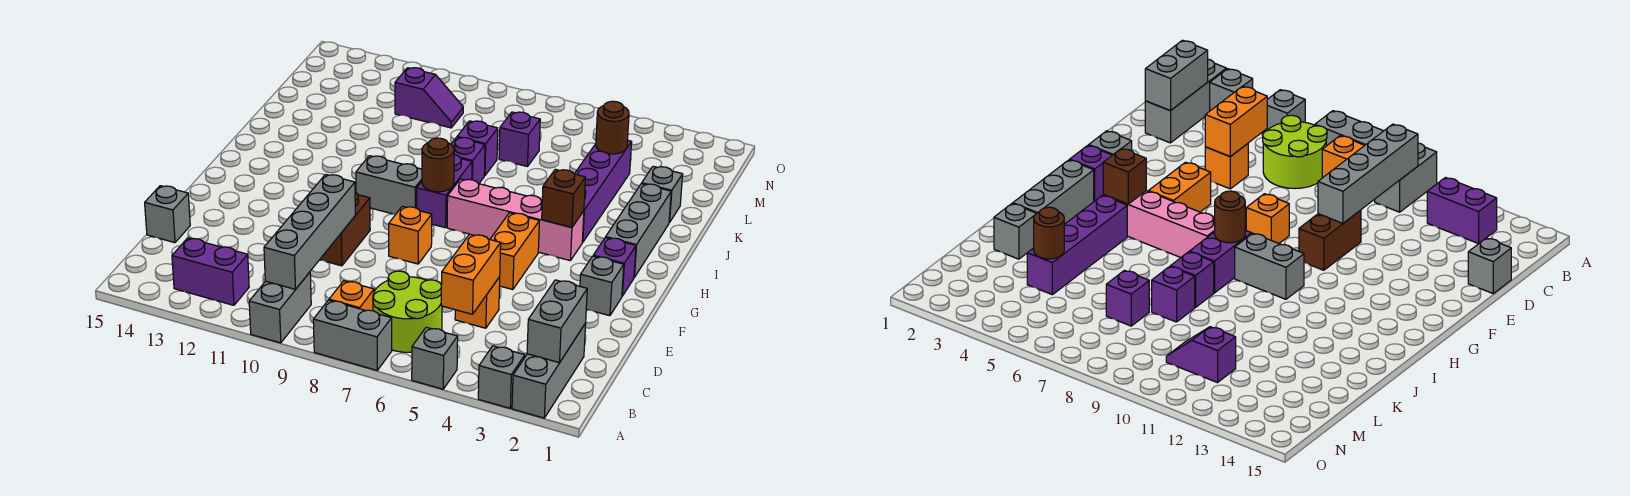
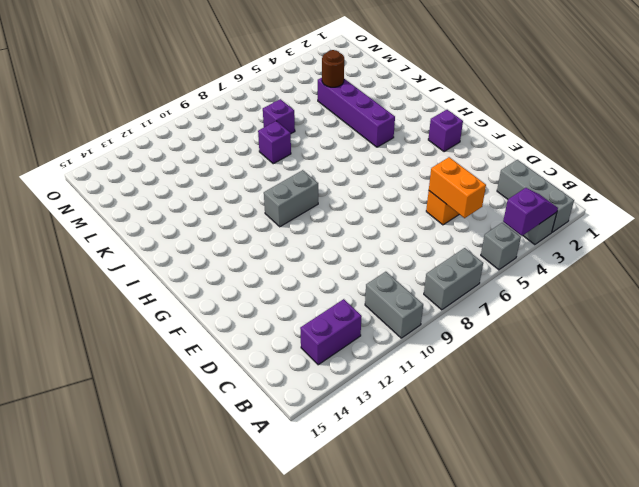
purple 1x2 slope [503,188,558,236] -> purple 1x2 slope moved to [395,68,463,128]
none -> lime 2x2 round brick [373,271,442,352]
none -> orange 1x1 brick [329,281,374,311]
none -> grey 1x1 brick [145,186,190,243]
none -> brown 1x2 brick [320,193,370,266]

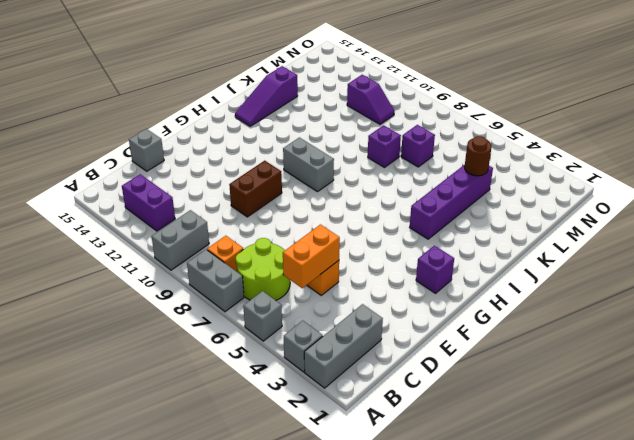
purple 1x3 slope [235,66,298,126] -> none
none -> grey 1x1 brick [580,256,624,316]
none -> orange 1x2 brick [490,213,539,290]
none -> orange 1x1 brick [389,206,432,264]
none -> grey 1x3 brick [606,184,671,277]

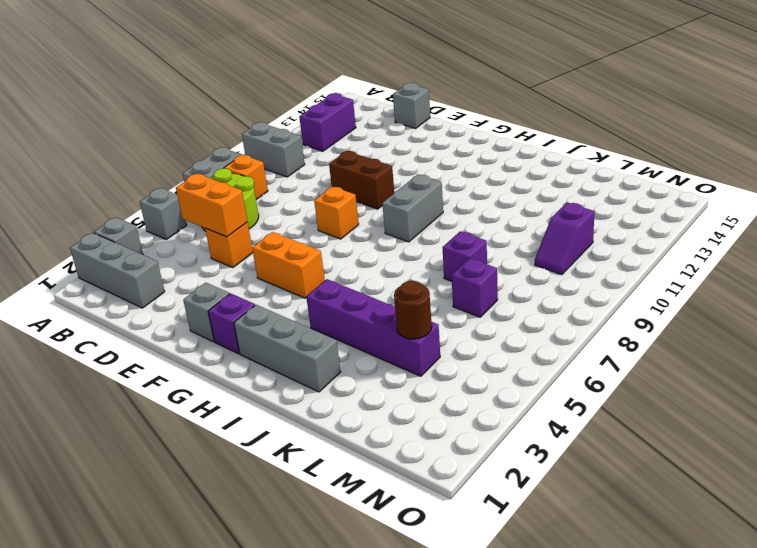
none -> pink 1x4 brick [447,179,584,261]
none -> purple 1x2 brick [417,155,472,228]
none -> purple 1x1 brick [451,137,485,184]
none -> grey 1x1 brick [642,166,683,223]

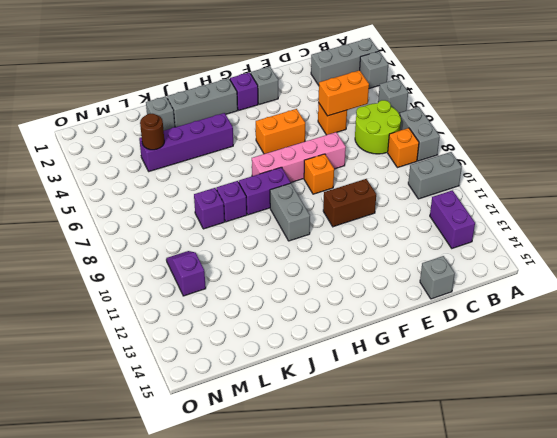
pink 1x4 brick [252,132,346,182] -> pink 1x4 brick turned to [447,179,584,261]
none -> purple 1x1 brick [499,112,540,167]
none -> grey 1x2 brick [527,280,587,363]
none -> grey 1x4 brick [264,174,355,289]
none -> brown 1x1 brick [542,169,585,227]

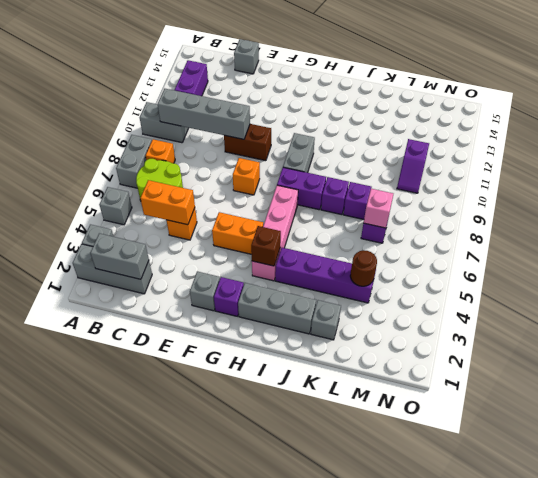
pink 1x1 brick [364,189,393,228] -> none
none -> brown 1x1 round brick [422,138,454,192]

